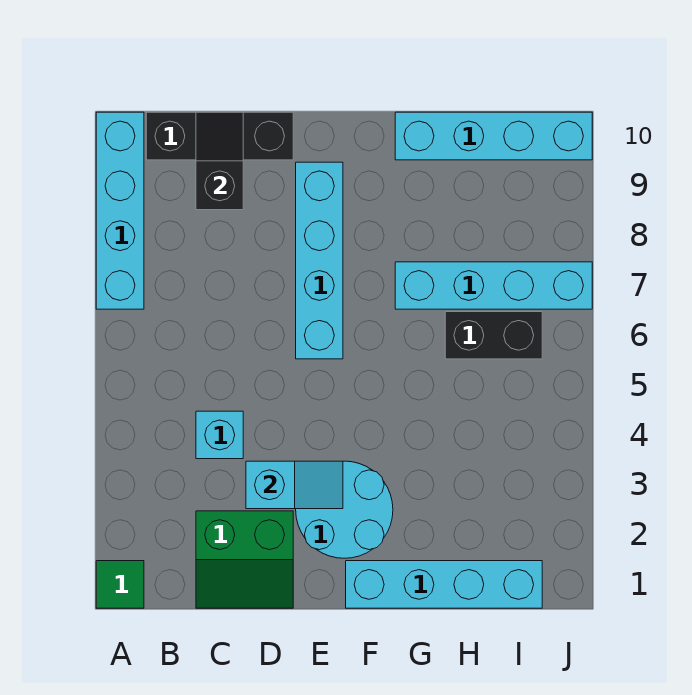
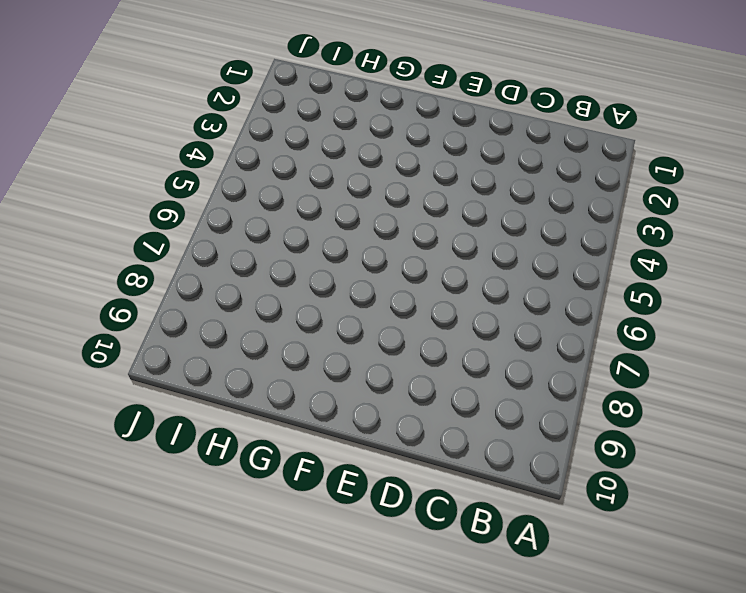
none -> green 1x1 tile [96,561,144,608]
none -> cyan 1x4 brick [96,112,144,309]
none -> black 1x3 brick [146,112,293,160]

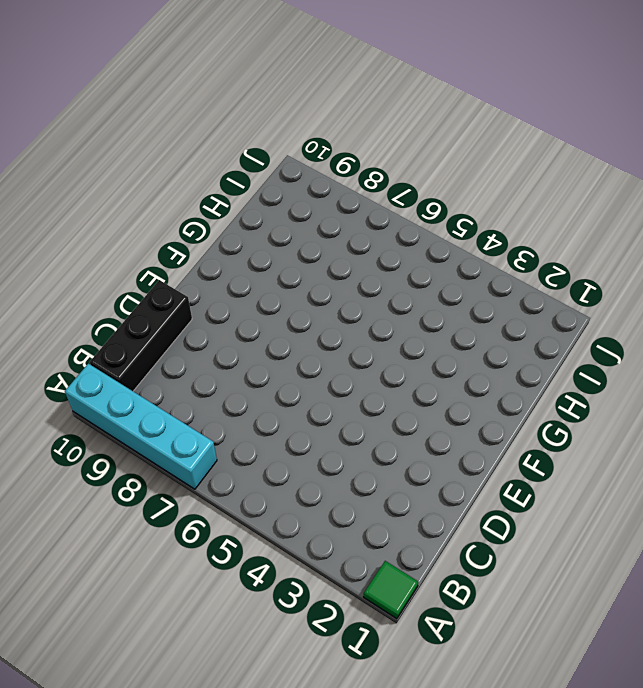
none -> green 2x2 slope [196,511,293,608]
none -> cyan 1x1 brick [196,411,243,459]
none -> cyan 2x2 round brick [296,461,393,558]

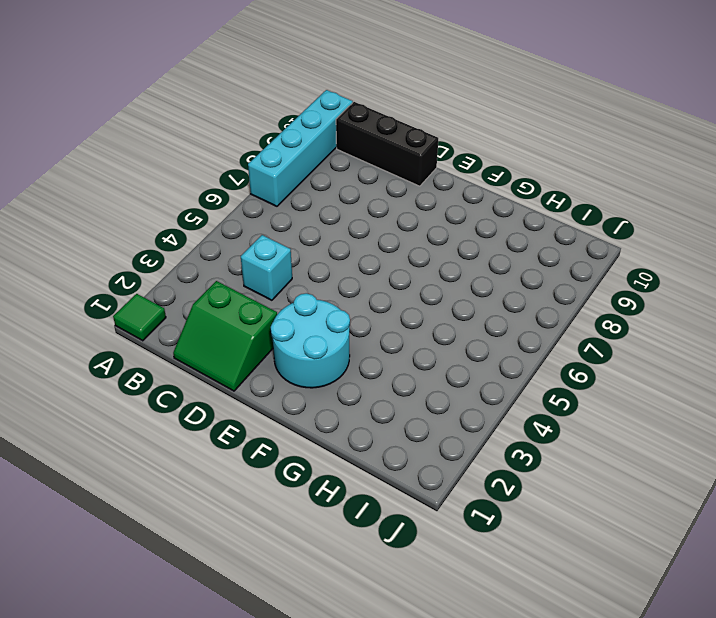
none -> cyan 1x4 brick [296,162,343,359]
none -> cyan 1x4 brick [346,561,542,608]
none -> cyan 1x4 brick [395,262,592,309]

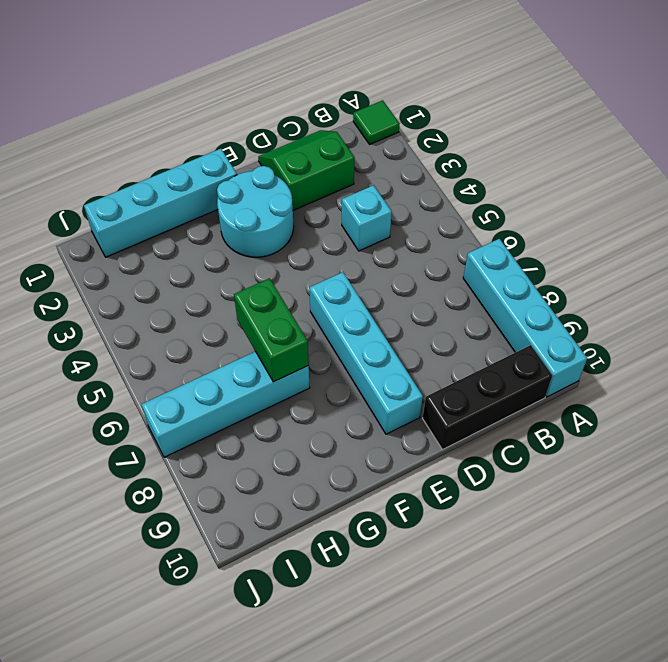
green 1x2 brick [234,278,309,382] -> none
none -> cyan 1x4 brick [395,112,592,160]
none -> black 1x2 brick [445,312,542,359]
none -> black 1x2 slope [196,112,243,210]

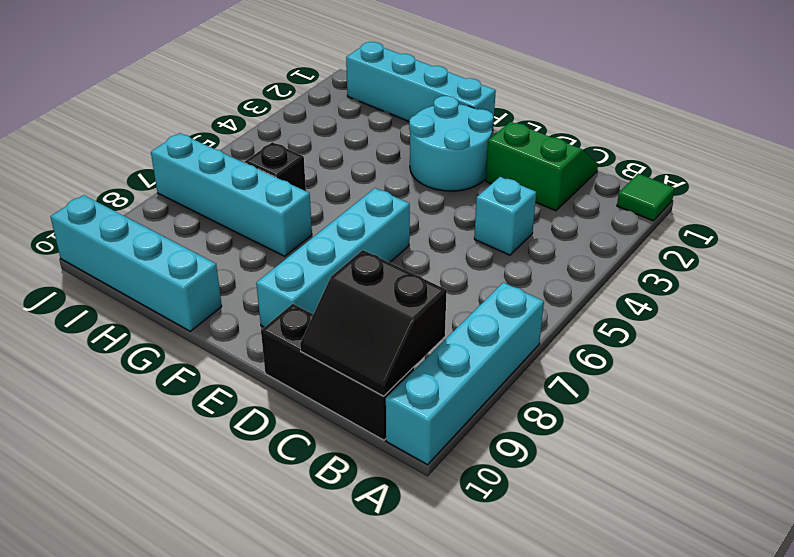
black 2x2 slope [300,250,447,396] -> black 1x2 slope [196,112,243,210]
black 1x1 brick [245,142,306,191] -> black 1x2 brick [445,312,542,359]
none -> cyan 1x2 slope [246,461,343,509]

